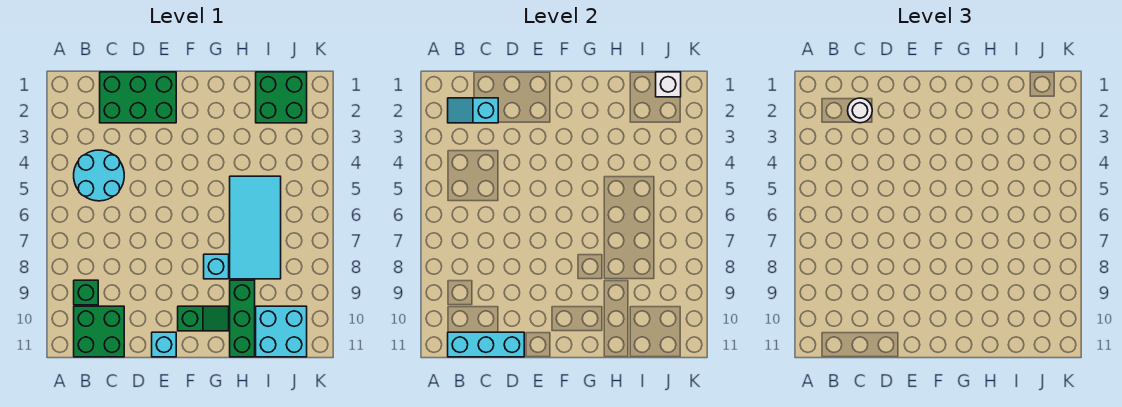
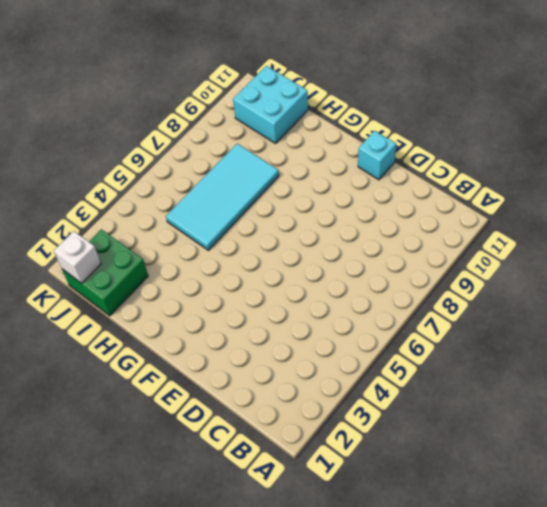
none -> cyan 2x2 round brick [74,150,124,201]
none -> green 1x1 brick [74,280,98,305]
none -> green 2x2 brick [74,306,124,357]

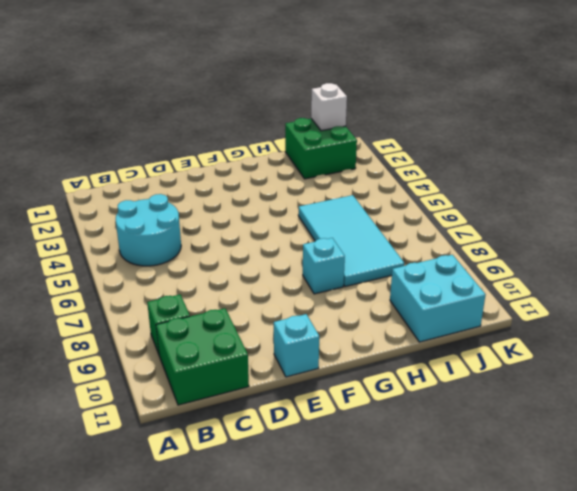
none -> green 2x3 brick [100,72,176,123]
none -> green 1x2 slope [178,306,229,331]
none -> green 1x3 brick [230,280,255,357]

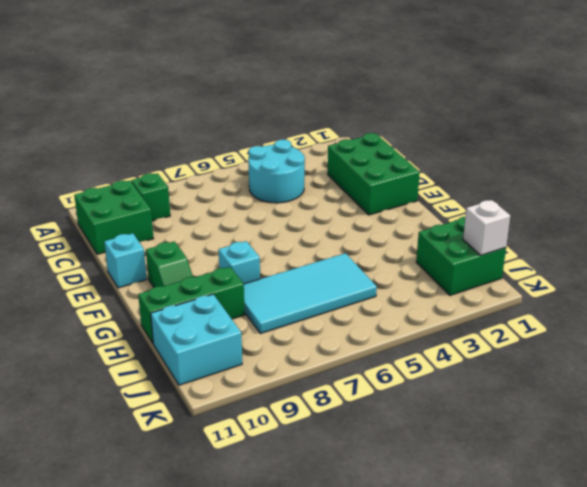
none -> cyan 1x2 slope [448,98,498,123]
none -> cyan 1x3 brick [448,332,524,357]
none -> white 1x1 round brick [848,98,872,123]

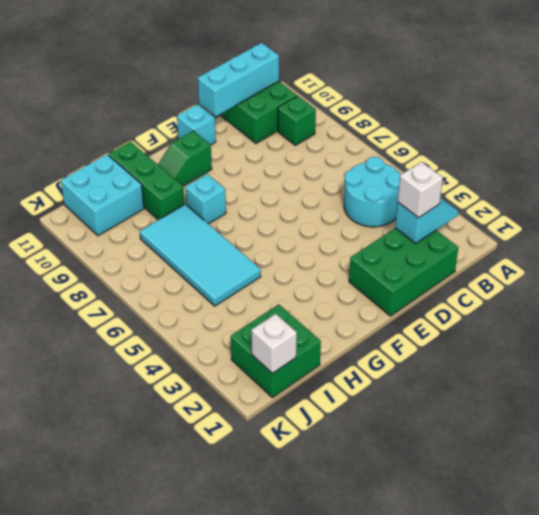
white 1x1 brick [398,162,443,218] -> white 1x1 round brick [848,98,872,123]

